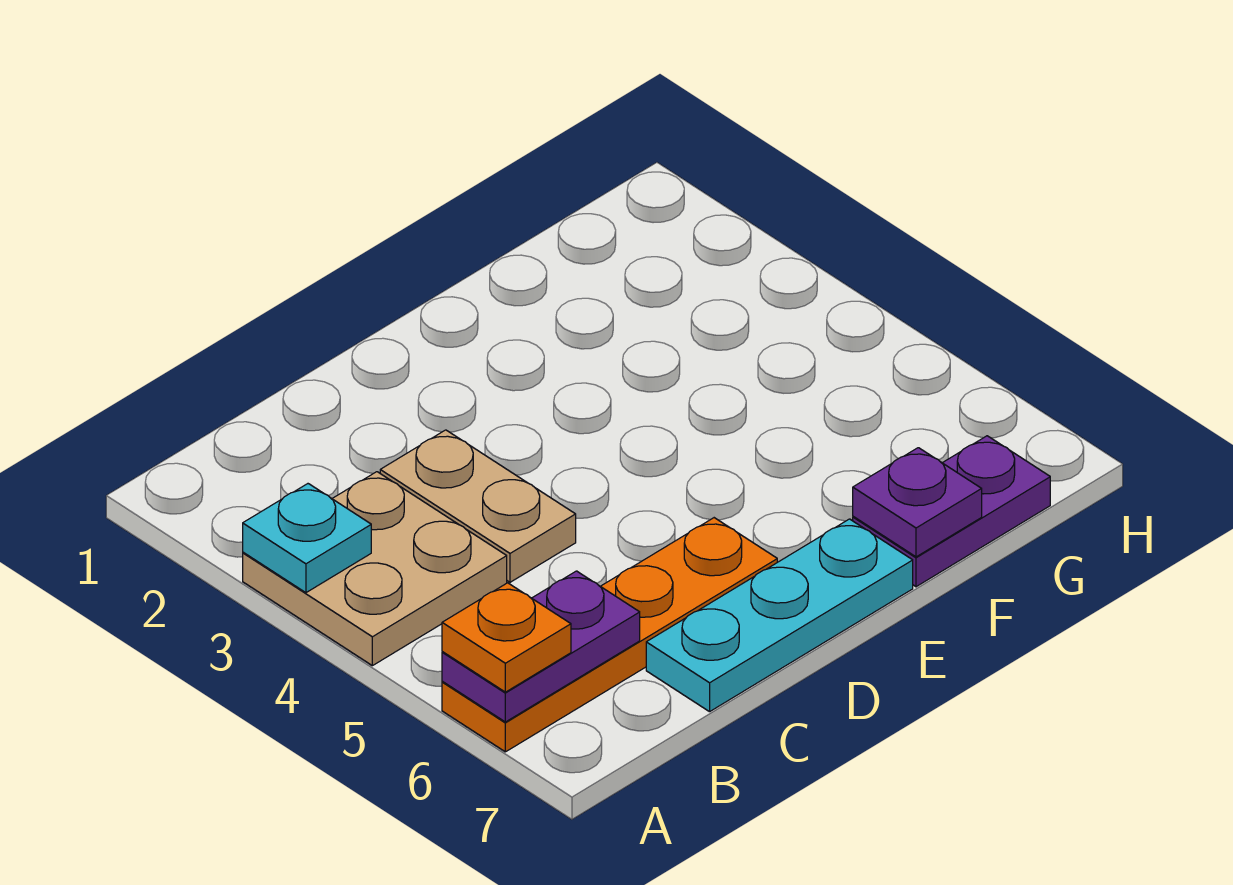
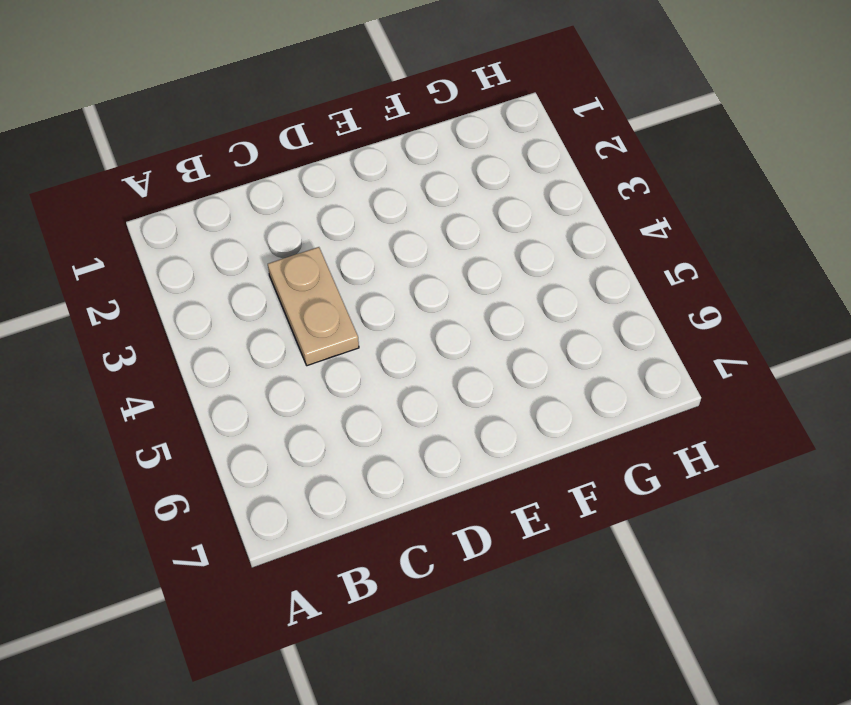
none -> tan 2x2 plate [243,472,507,666]
none -> orange 1x4 plate [442,518,777,752]

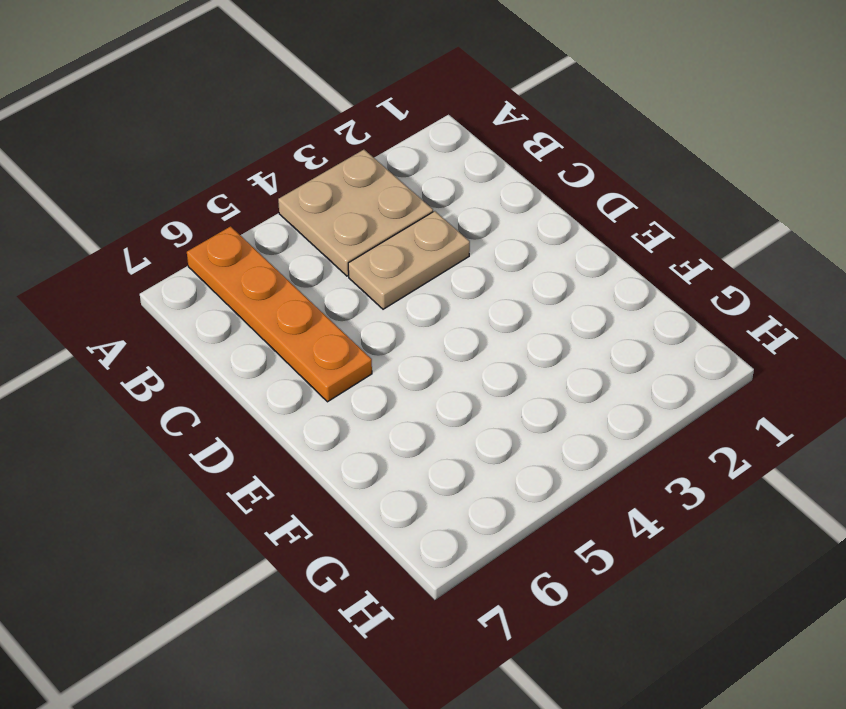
none -> cyan 1x3 plate [646,519,913,712]
none -> purple 1x2 plate [853,436,1050,587]

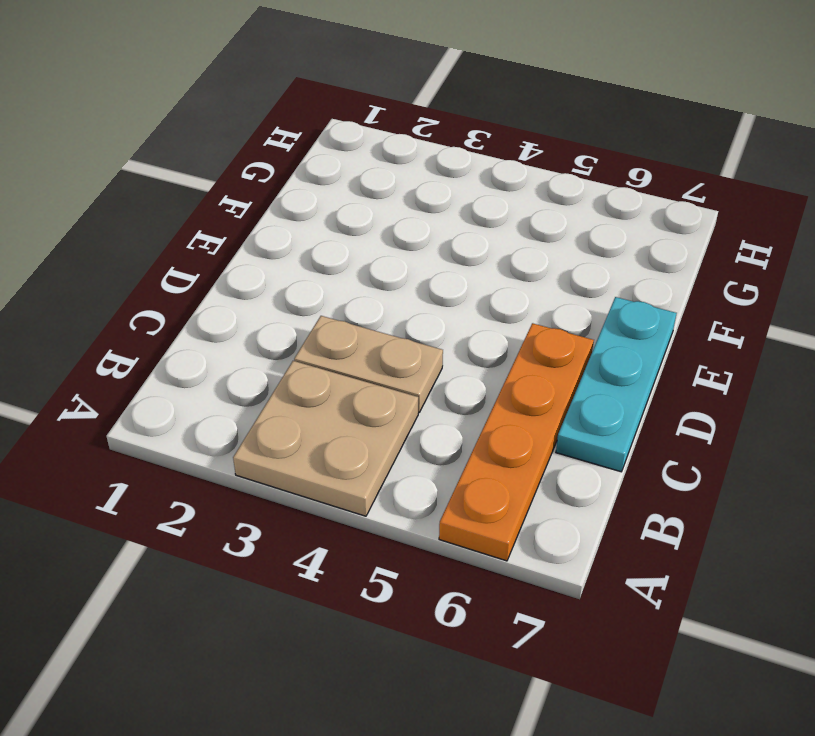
none -> purple 1x2 plate [853,436,1050,587]
none -> cyan 1x1 plate [243,484,371,593]

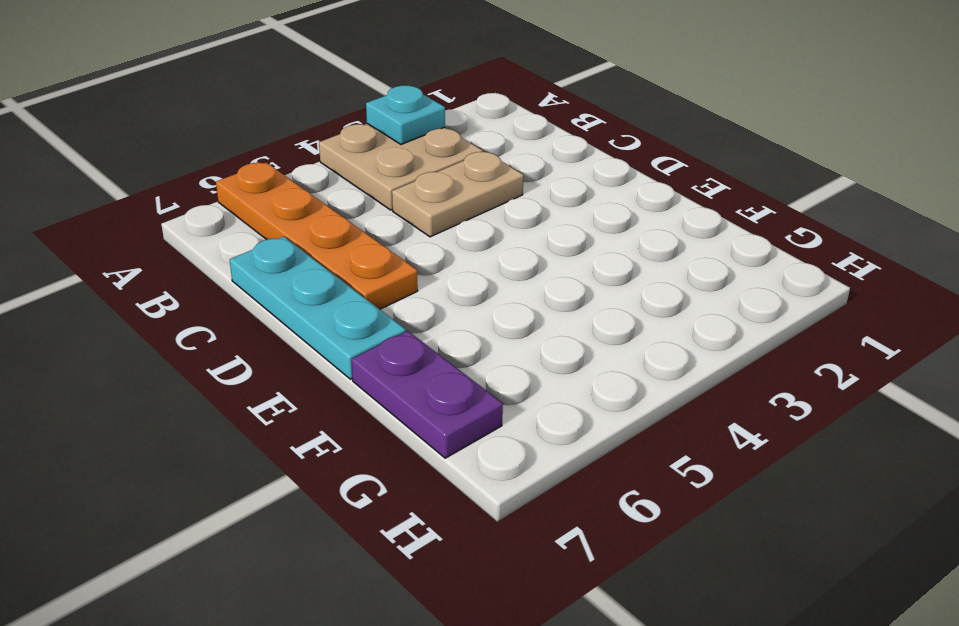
none -> purple 1x2 plate [442,571,640,722]
none -> purple 1x1 plate [853,448,982,557]

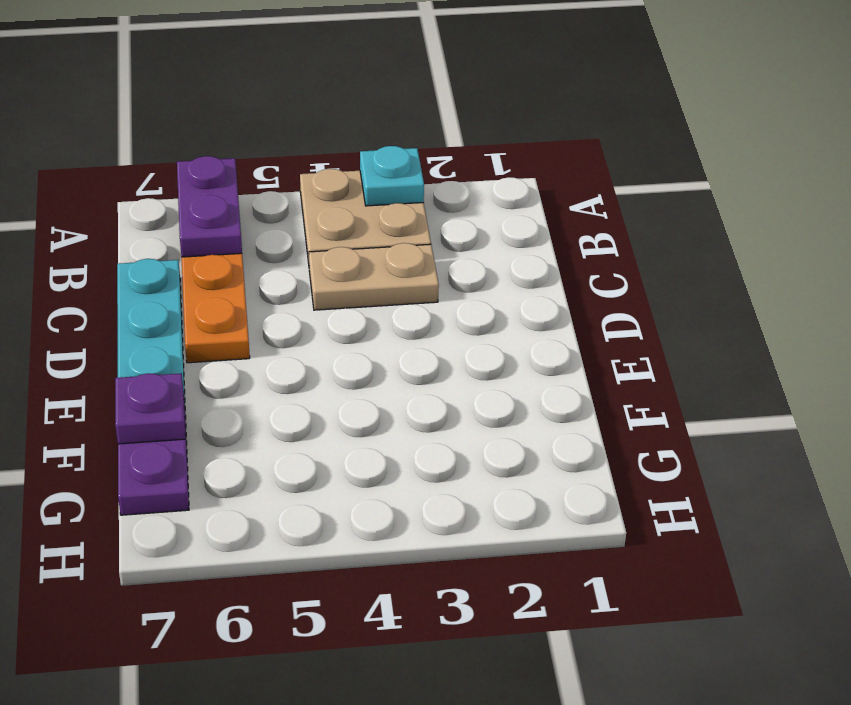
none -> orange 1x1 plate [442,583,571,692]

